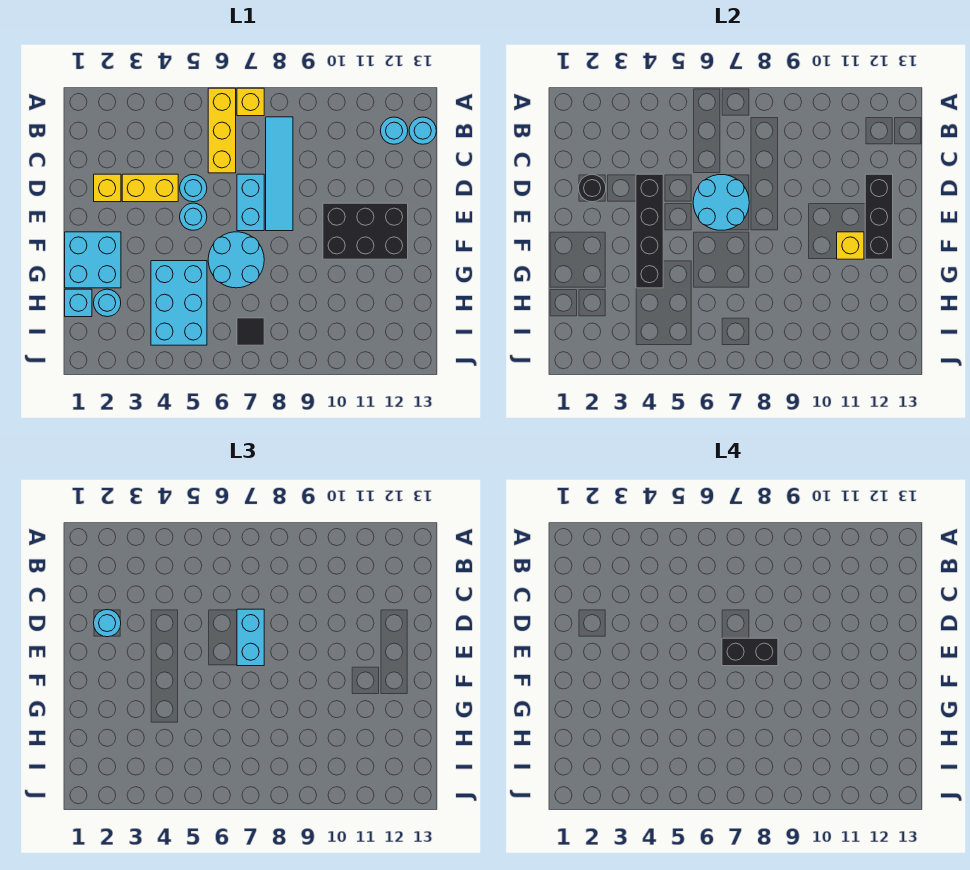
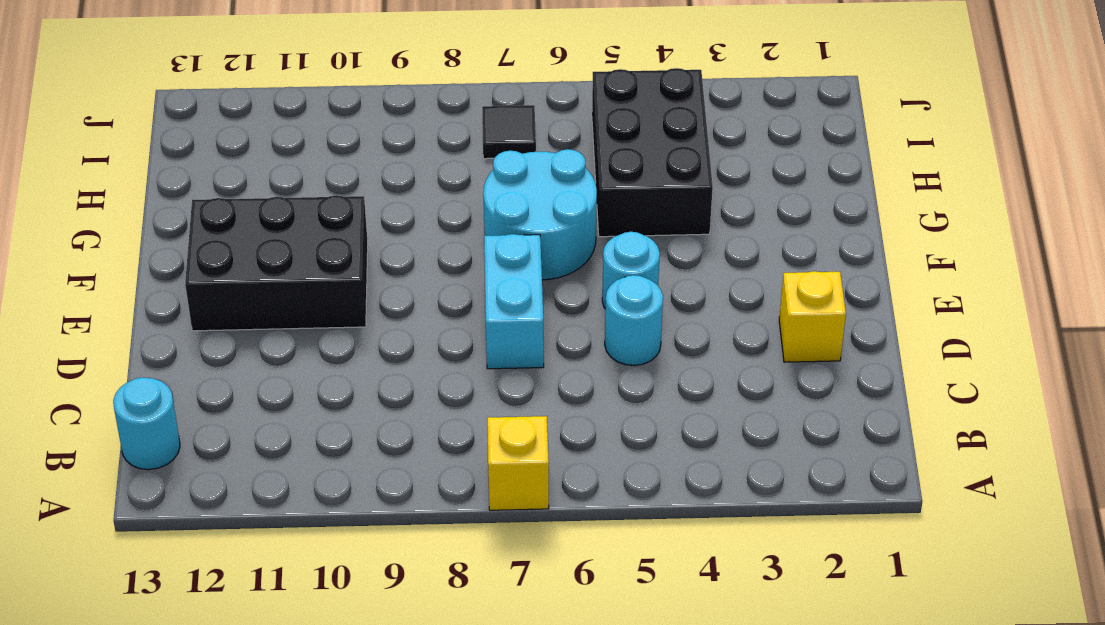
black 2x3 brick [592,68,713,237] -> cyan 2x3 brick [151,261,207,345]
none -> yellow 1x3 brick [208,88,236,173]
none -> cyan 1x4 tile [266,117,293,231]
none -> cyan 1x1 round brick [380,117,408,144]

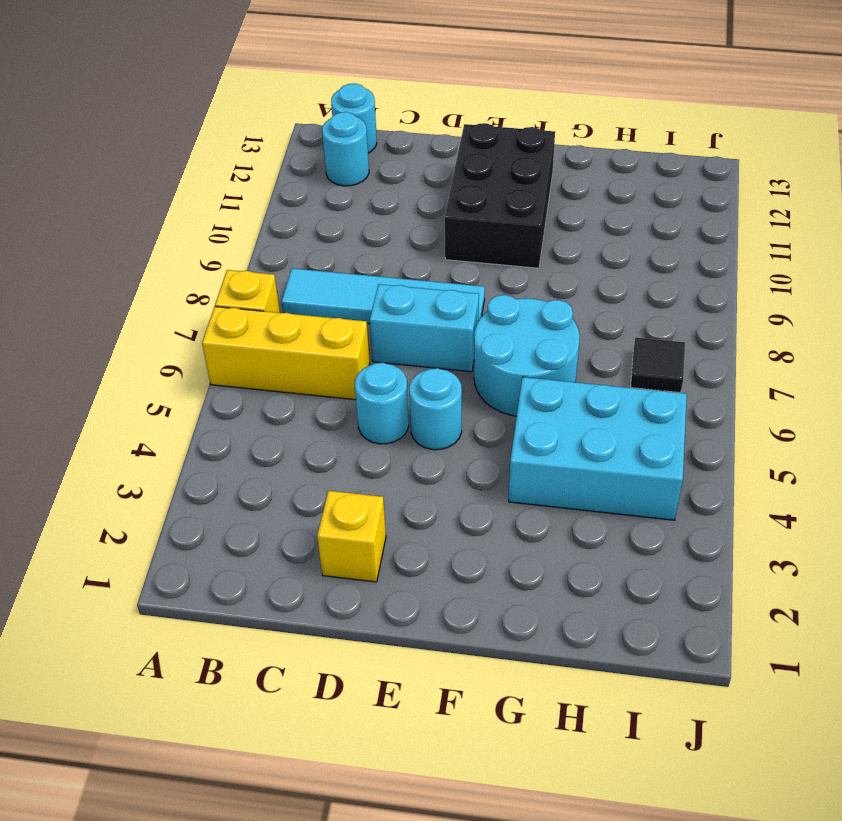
none -> yellow 1x2 brick [122,174,178,202]
none -> cyan 2x2 brick [65,232,121,288]
none -> cyan 1x1 brick [65,289,92,317]

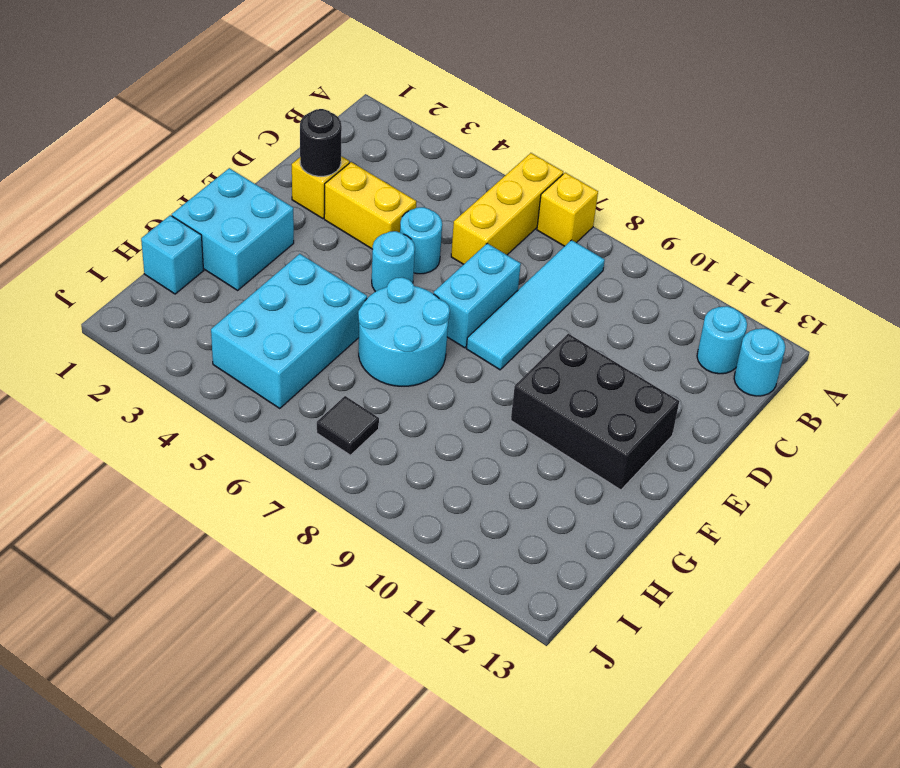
none -> cyan 1x1 round brick [94,289,121,317]
none -> black 1x4 brick [636,174,663,288]
none -> cyan 2x2 round brick [693,175,749,230]

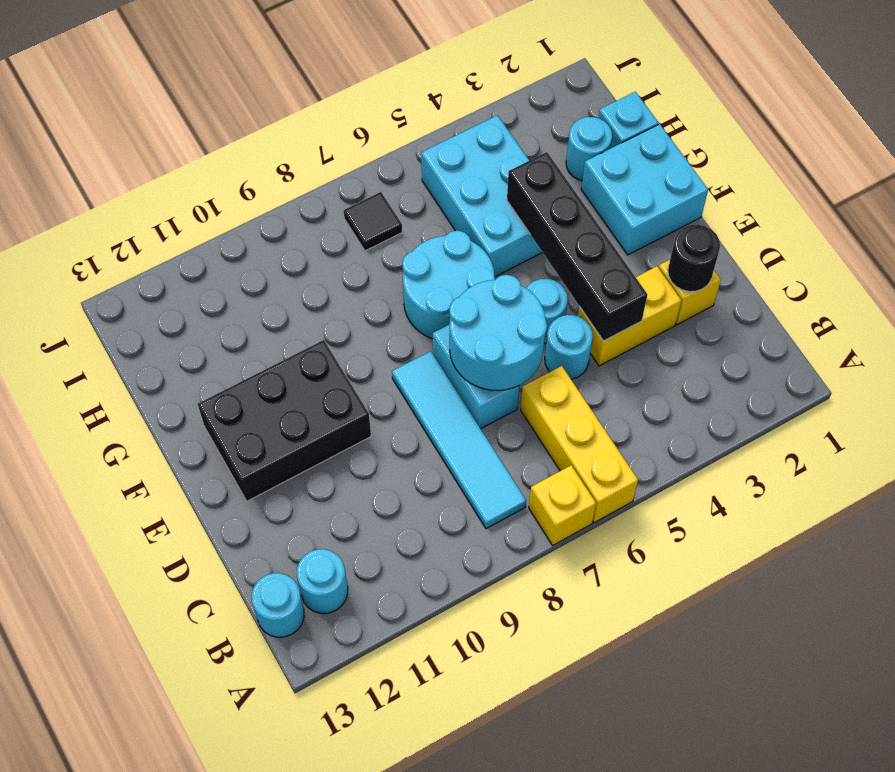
none -> black 1x3 brick [865,174,893,259]
none -> yellow 1x1 brick [837,232,864,259]
none -> cyan 1x1 round brick [94,610,121,637]

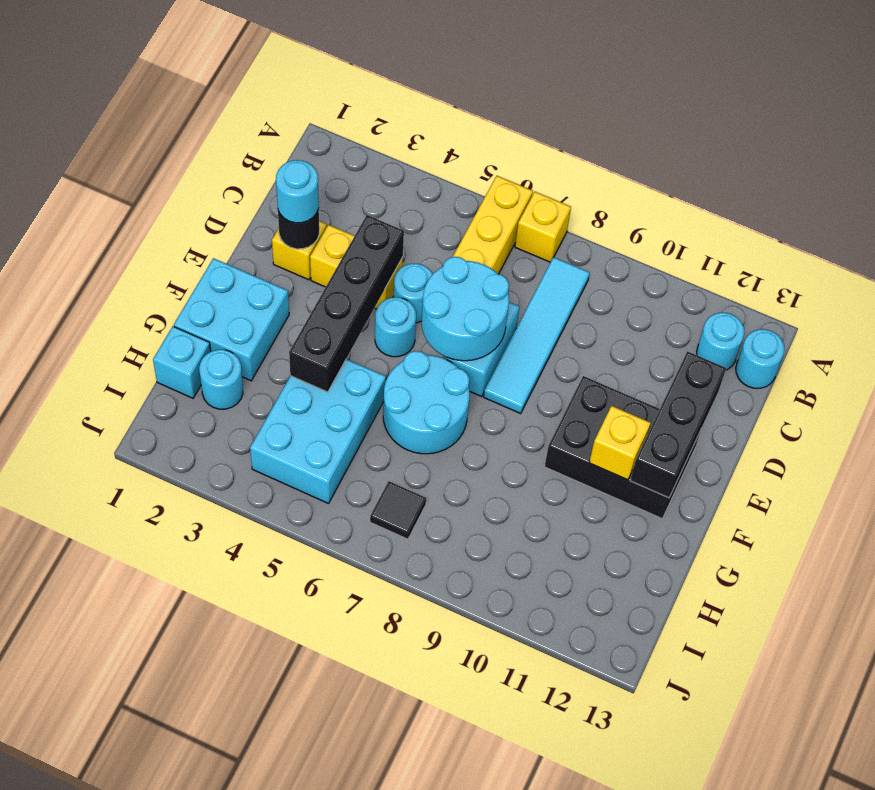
none -> cyan 1x2 brick [237,609,264,666]
none -> black 1x2 brick [722,638,778,666]

